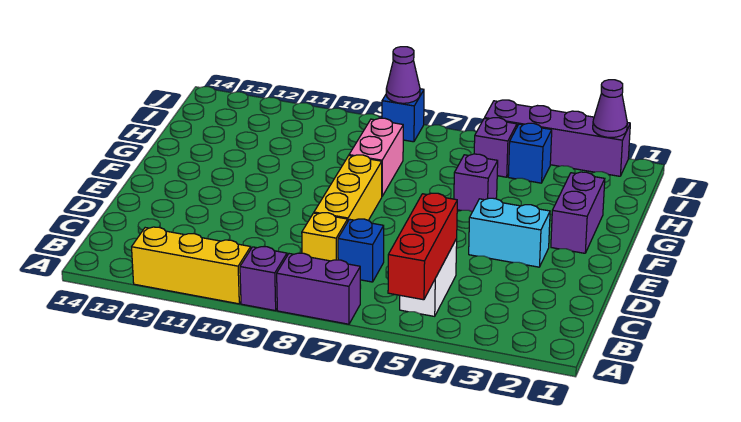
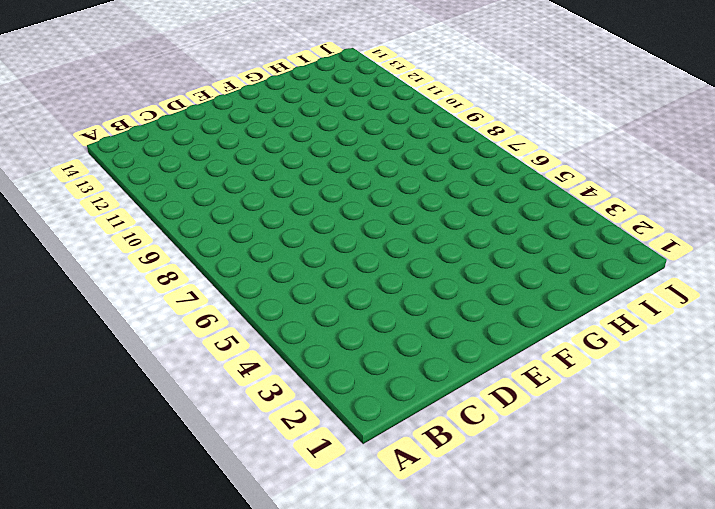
none -> purple 1x2 brick [277,253,360,324]
none -> purple 1x1 brick [240,247,287,311]
none -> yellow 1x3 brick [132,227,251,304]

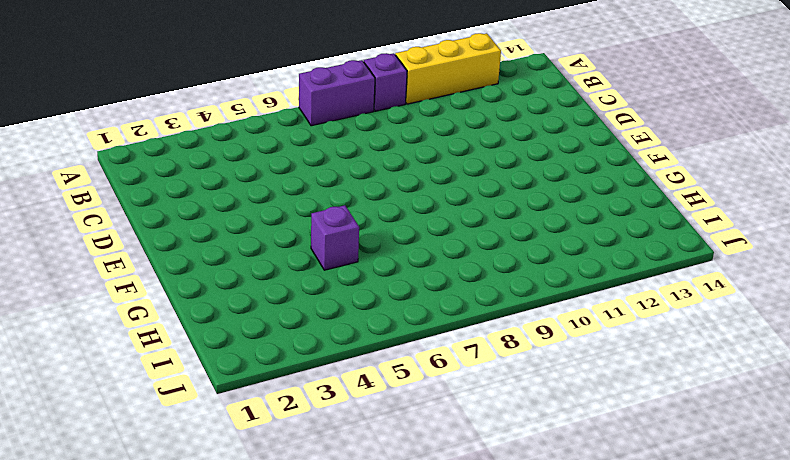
none -> white 1x2 brick [400,239,457,316]
none -> blue 1x1 brick [338,219,384,282]
none -> yellow 1x1 brick [302,213,348,261]

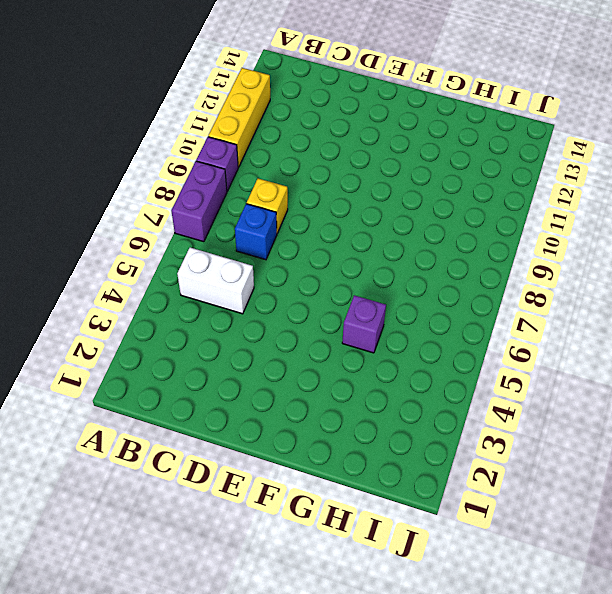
none -> yellow 1x3 brick [314,155,382,221]
none -> cyan 1x2 brick [469,198,550,267]
none -> purple 1x2 brick [551,172,605,253]

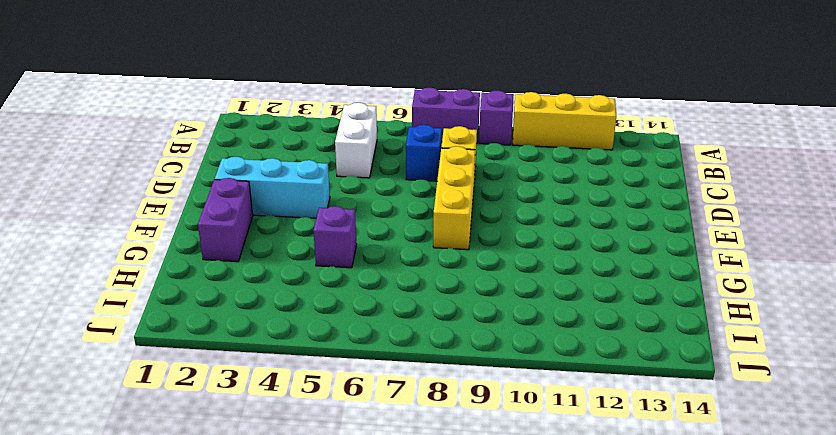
cyan 1x3 brick [215,157,330,218] -> cyan 1x2 brick [469,198,550,267]
none -> pink 1x2 brick [349,118,403,196]
none -> blue 1x1 brick [508,123,552,183]
none -> purple 1x1 brick [474,118,517,177]

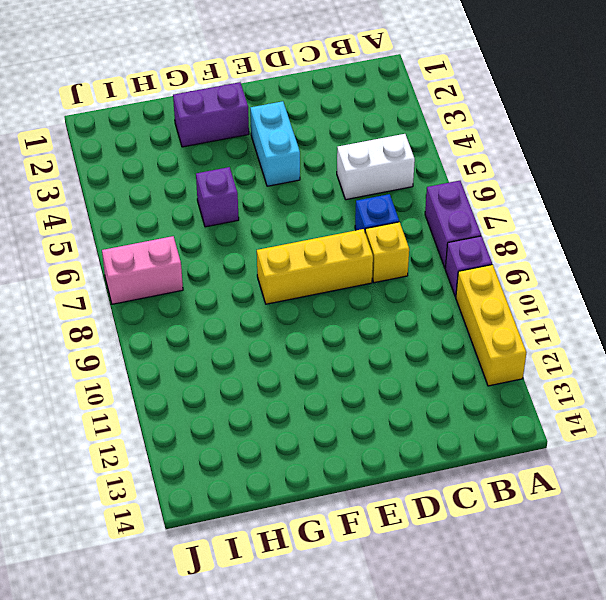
pink 1x2 brick [102,236,183,304] -> pink 1x2 brick moved to [349,118,403,196]
none -> blue 1x1 brick [508,123,552,183]
none -> purple 1x1 brick [474,118,517,177]
none -> purple 1x4 brick [485,100,630,176]

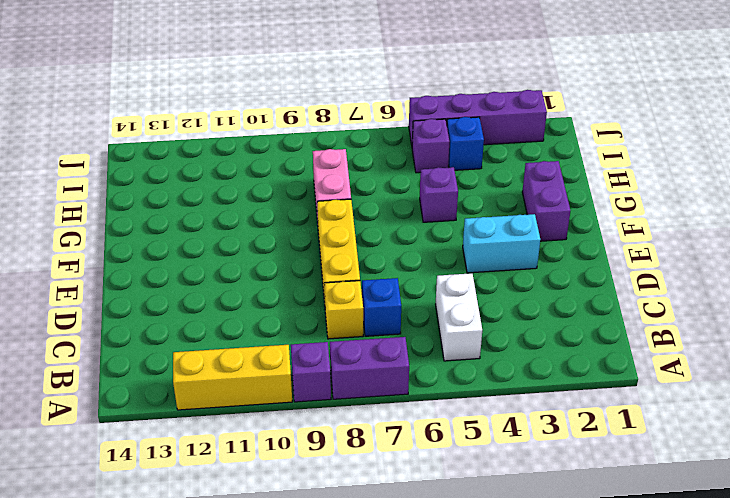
none -> blue 1x1 brick [382,89,424,142]
none -> red 1x3 brick [388,193,457,300]
none -> purple 1x1 cone [593,80,627,138]

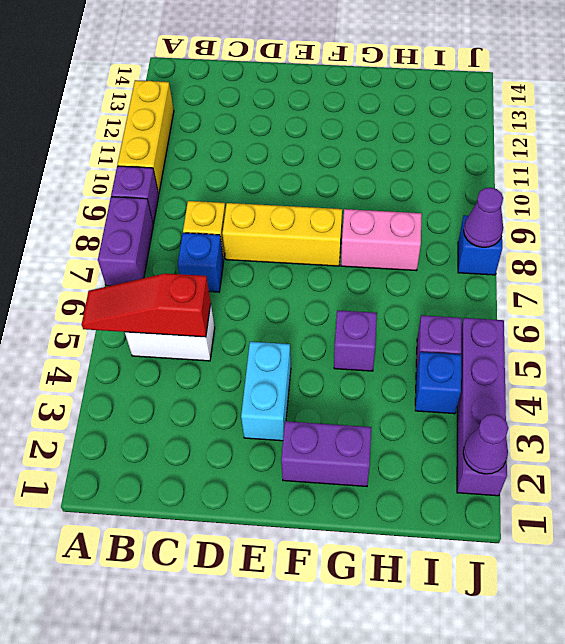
red 1x3 slope [82,273,211,337] -> red 1x3 brick [388,193,457,300]

